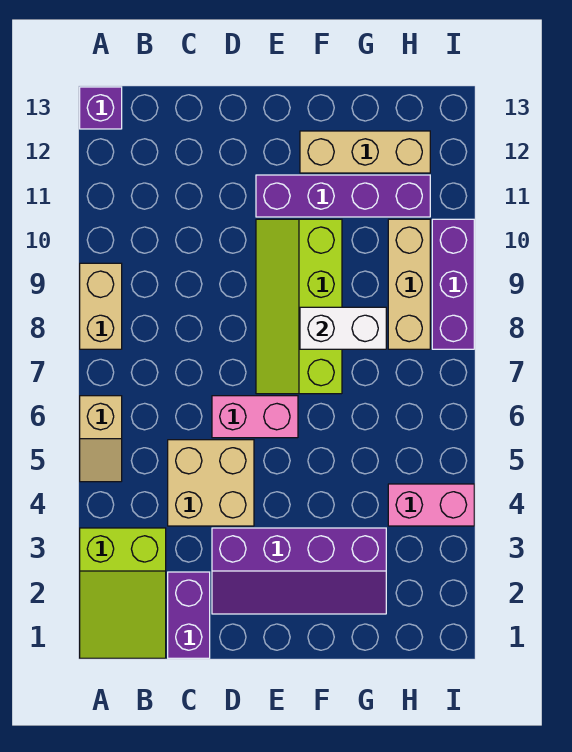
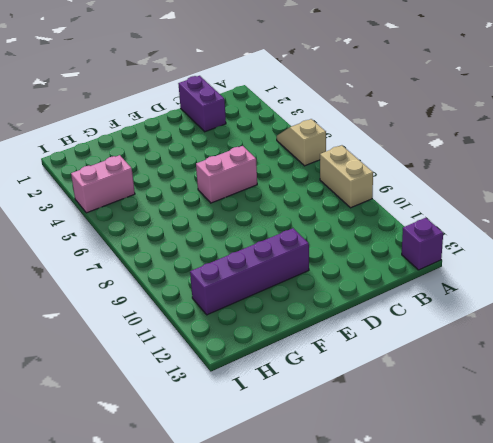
none -> lime 2x3 slope [80,528,166,658]
none -> tan 2x2 brick [168,440,254,526]
none -> purple 2x4 slope [212,528,386,614]

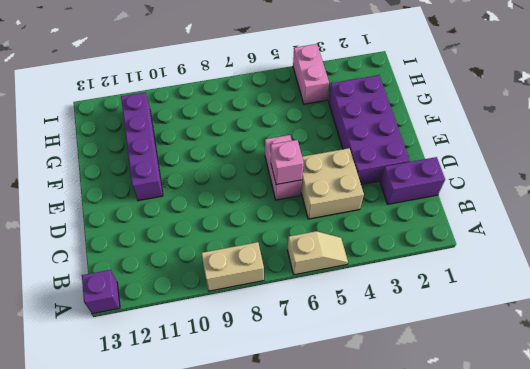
purple 2x4 brick [328,75,410,185] -> purple 2x4 slope [212,528,386,614]
pink 1x1 brick [271,140,304,185] -> none
none -> lime 2x3 slope [80,528,166,658]
none -> lime 2x4 slope [256,219,342,394]
none -> tan 1x3 brick [300,131,430,173]

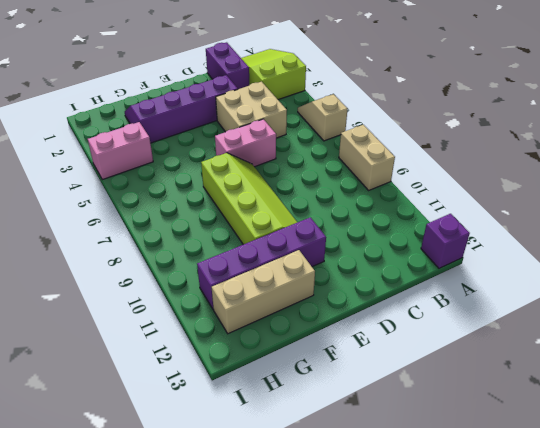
none -> tan 1x3 brick [388,219,430,349]
none -> purple 1x3 brick [432,219,474,349]
none -> white 1x2 brick [300,307,386,349]

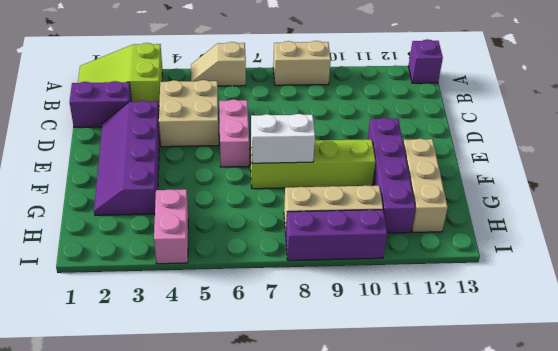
white 1x2 brick [251,114,315,163] -> white 1x2 brick turned to [300,307,386,349]

